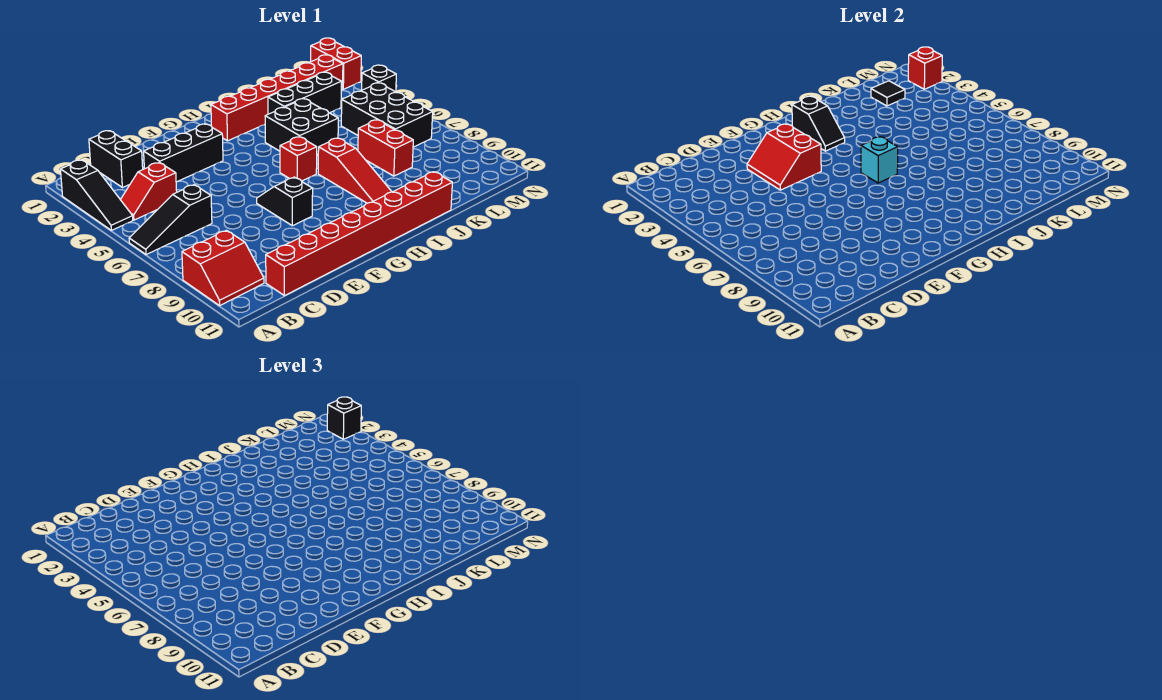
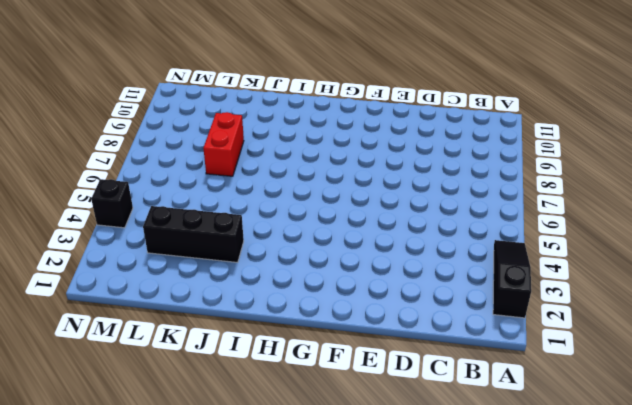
none -> black 1x3 slope [129,185,212,255]
none -> red 2x2 slope [182,230,264,306]
none -> red 1x2 slope [120,162,177,220]

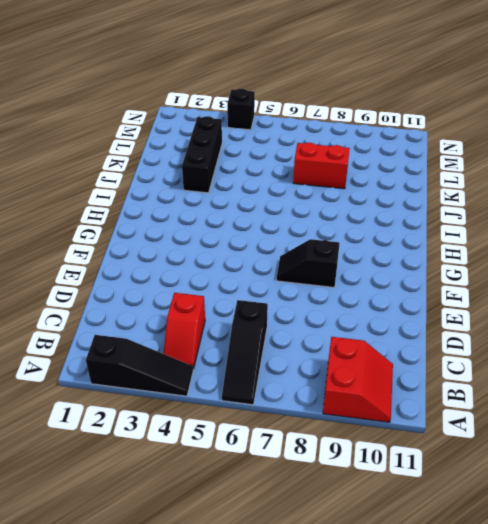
none -> black 1x2 brick [89,131,143,188]
none -> red 1x8 brick [266,172,452,296]
none -> black 1x3 brick [144,124,223,182]

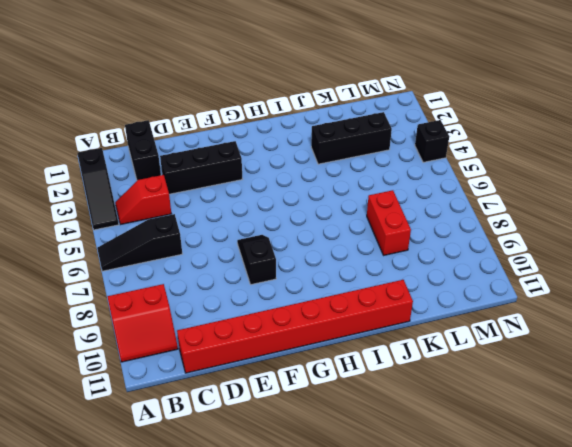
none -> red 1x6 brick [211,55,343,141]
none -> red 1x1 brick [280,137,317,181]
none -> black 2x2 brick [265,99,338,155]

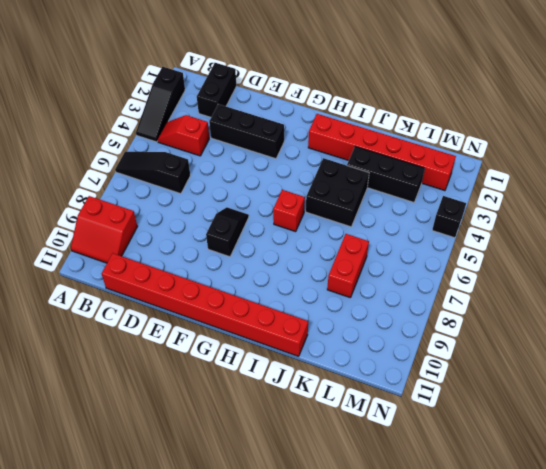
none -> red 1x3 slope [318,138,392,203]
none -> black 2x3 brick [341,83,433,147]
none -> red 1x2 brick [311,38,361,89]

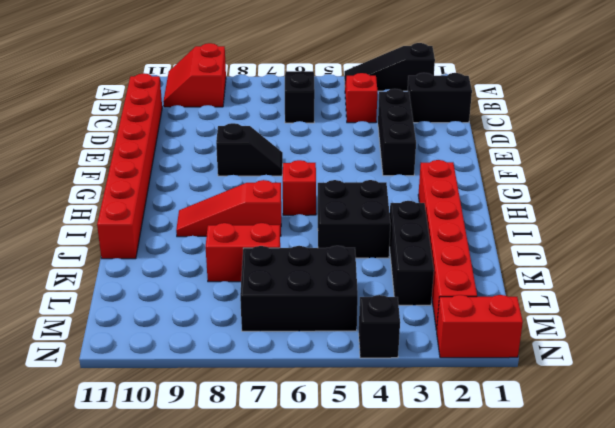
none -> red 2x2 slope [747,124,821,190]
none -> black 1x2 slope [792,96,845,151]
none -> cyan 1x1 brick [861,137,898,183]

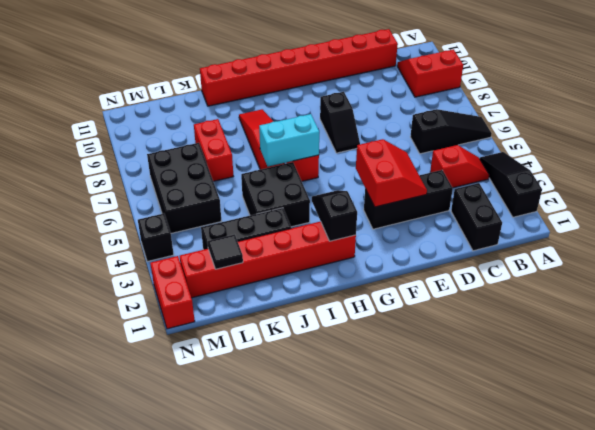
cyan 1x2 brick [259,114,319,167] -> cyan 1x1 brick [861,137,898,183]
none -> red 1x1 brick [908,47,942,89]
none -> black 1x1 brick [327,397,361,439]

